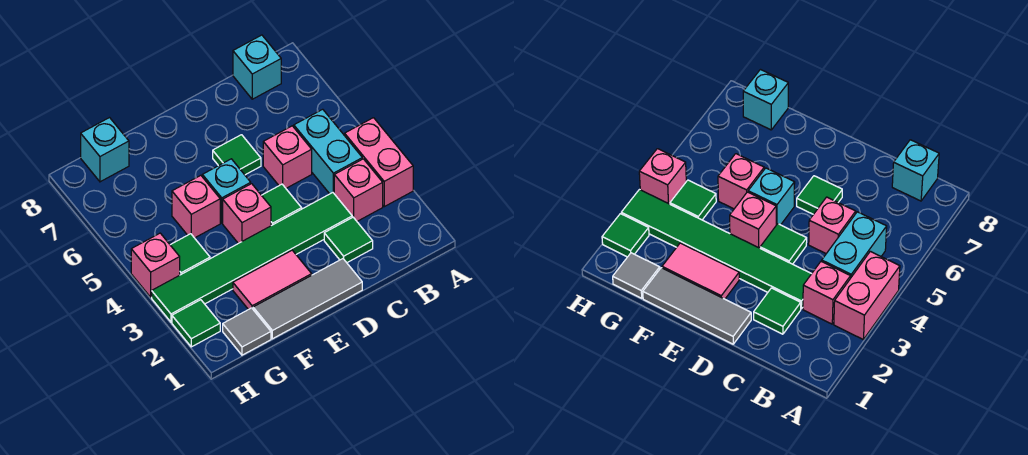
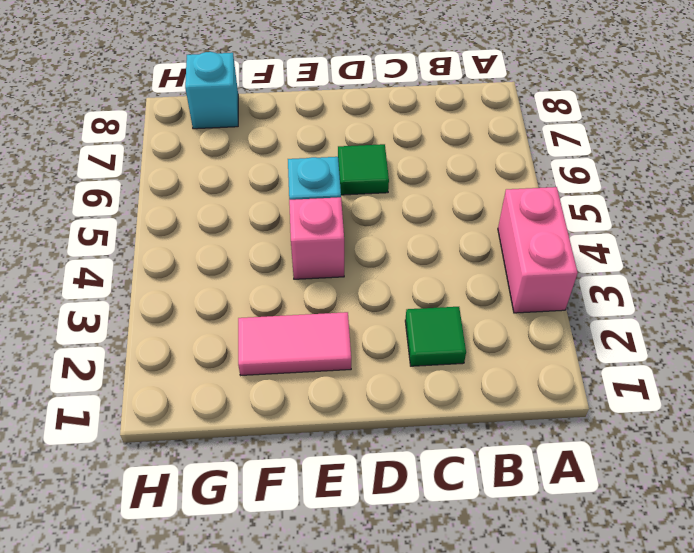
none -> pink 1x1 brick [334,159,383,221]
none -> cyan 1x2 brick [294,109,362,194]
none -> cyan 1x1 brick [233,35,281,99]

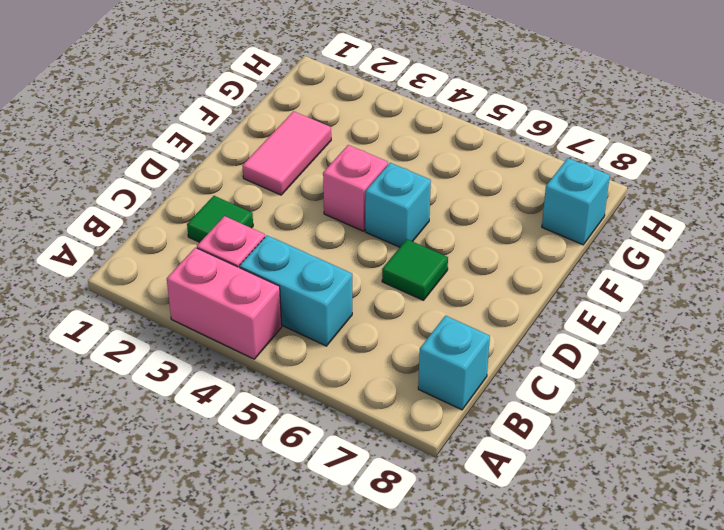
none -> green 1x6 tile [152,193,352,322]
none -> pink 1x1 brick [263,126,312,188]
none -> grey 1x3 tile [253,259,362,339]

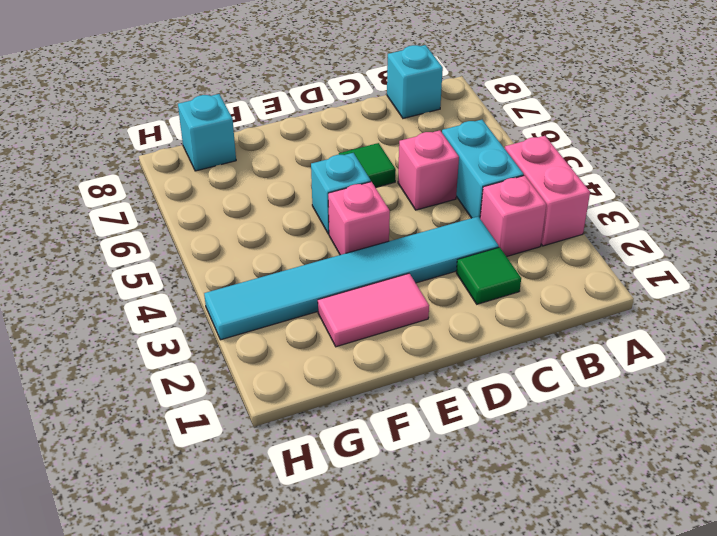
cyan 1x6 tile [204,217,499,340] -> green 1x6 tile [152,193,352,322]
none -> grey 1x3 tile [253,259,362,339]
none -> green 1x1 tile [262,184,302,226]
none -> pink 1x1 brick [172,175,220,238]

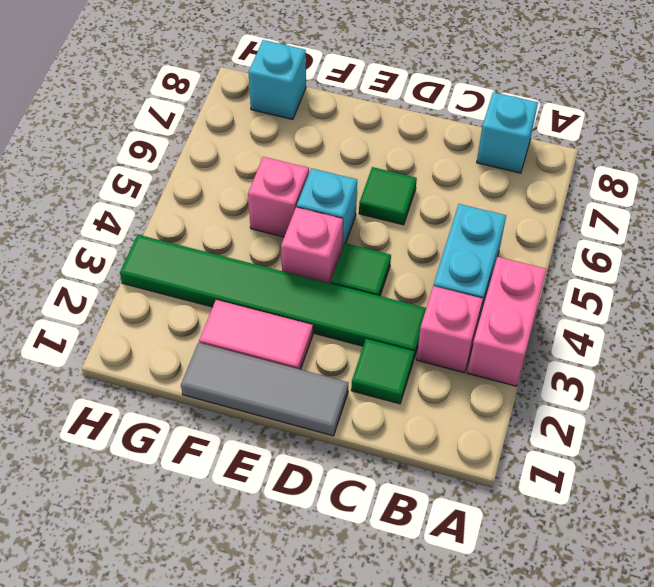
none -> pink 1x1 brick [263,126,312,188]
none -> grey 1x1 tile [223,308,271,355]
none -> green 1x1 tile [170,234,210,275]

